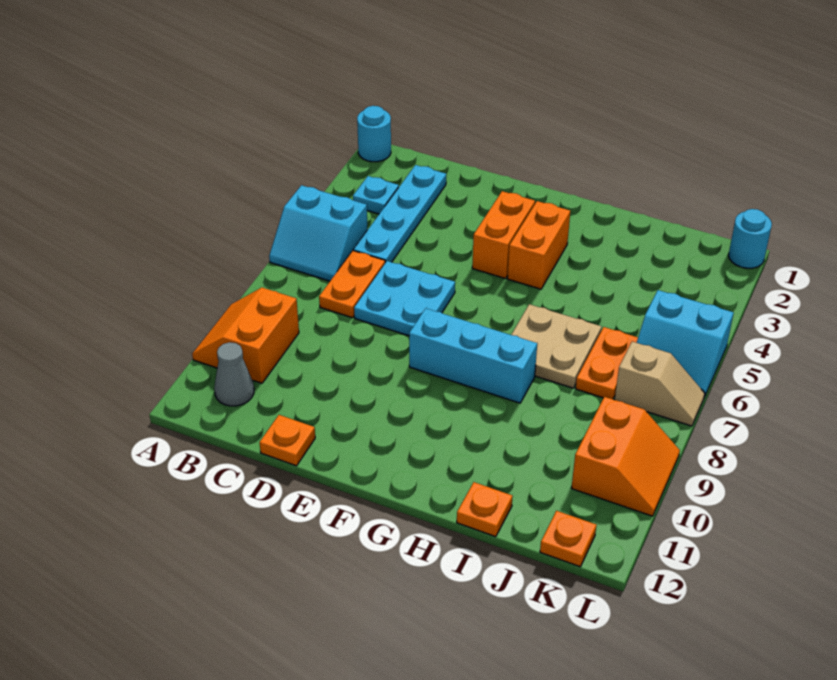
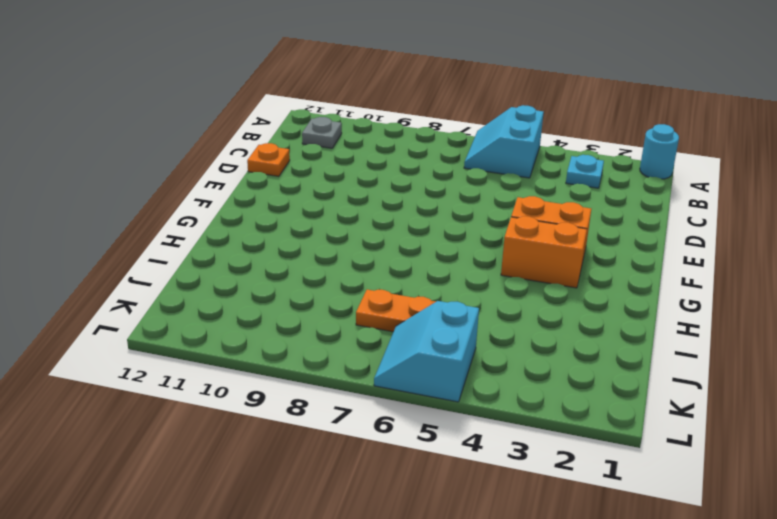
grey 1x1 plate [302,117,342,148] -> grey 1x1 cone [214,342,254,406]
none -> orange 2x2 slope [192,288,299,383]
none -> cyan 1x4 plate [353,165,446,263]
none -> orange 1x2 plate [319,251,385,318]

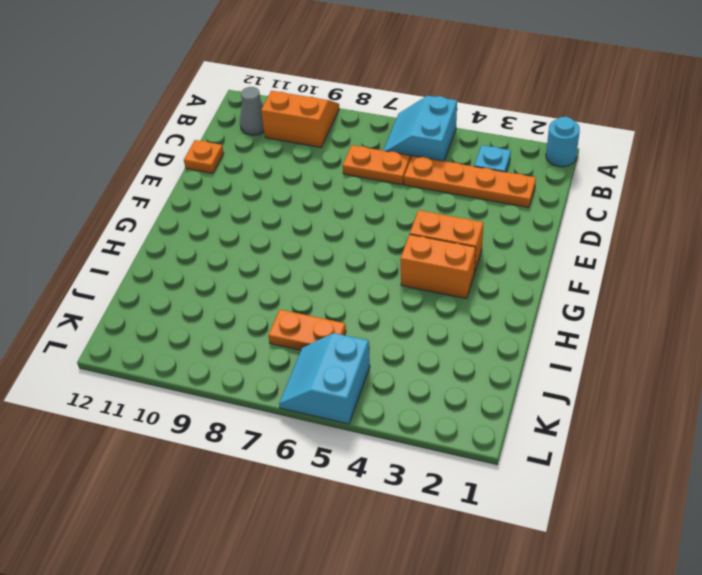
orange 1x4 plate [404,156,536,208] -> cyan 1x4 plate [353,165,446,263]
none -> cyan 2x2 plate [354,261,455,336]
none -> cyan 1x3 brick [409,308,537,403]
none -> tan 2x2 plate [511,304,602,388]

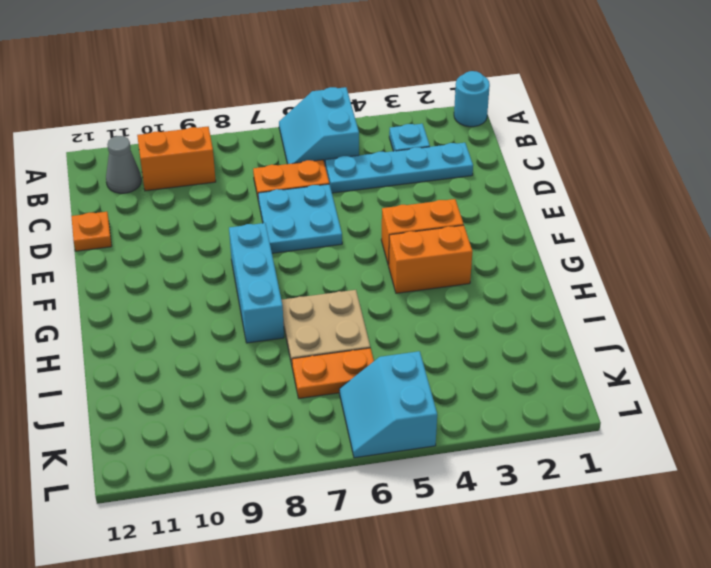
none -> orange 1x1 plate [457,482,513,537]
none -> tan 1x2 slope [615,342,705,426]
none -> orange 2x2 slope [571,397,680,516]

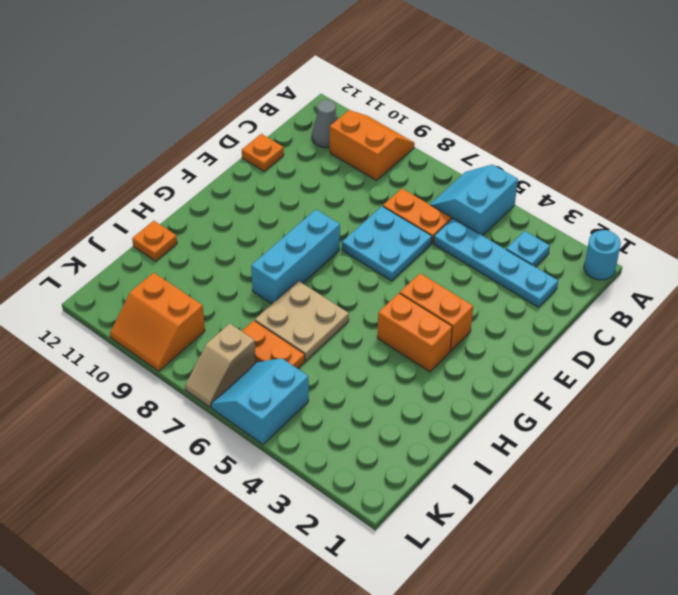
none -> orange 1x1 plate [540,511,596,567]
none -> cyan 1x1 round brick [729,209,772,268]

